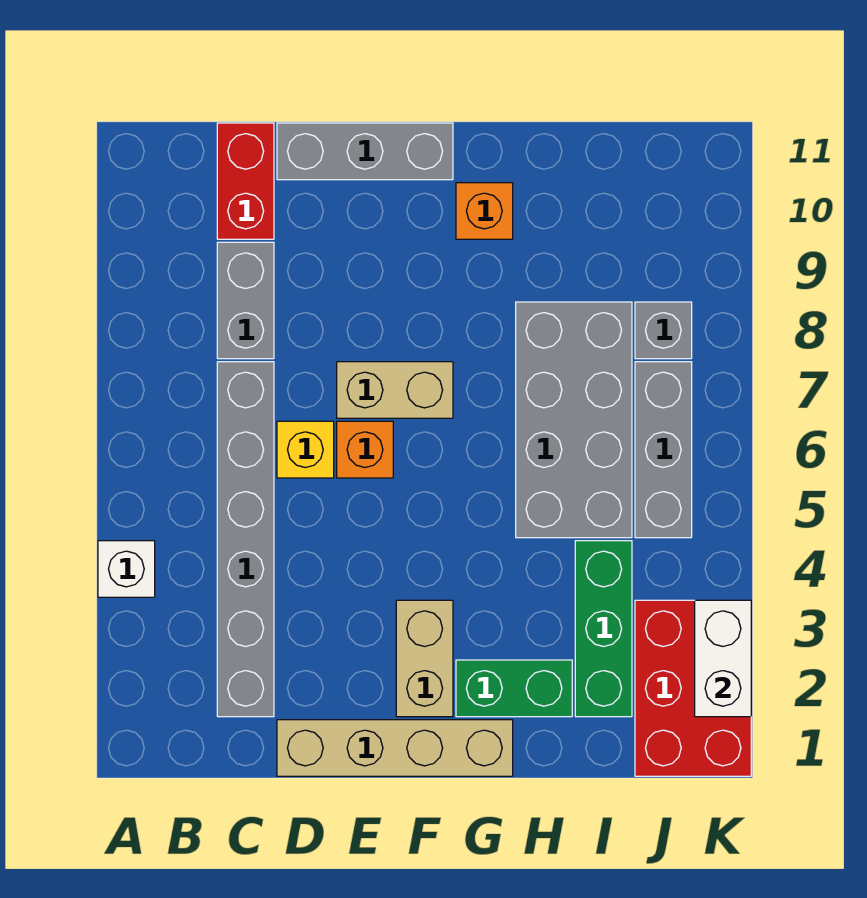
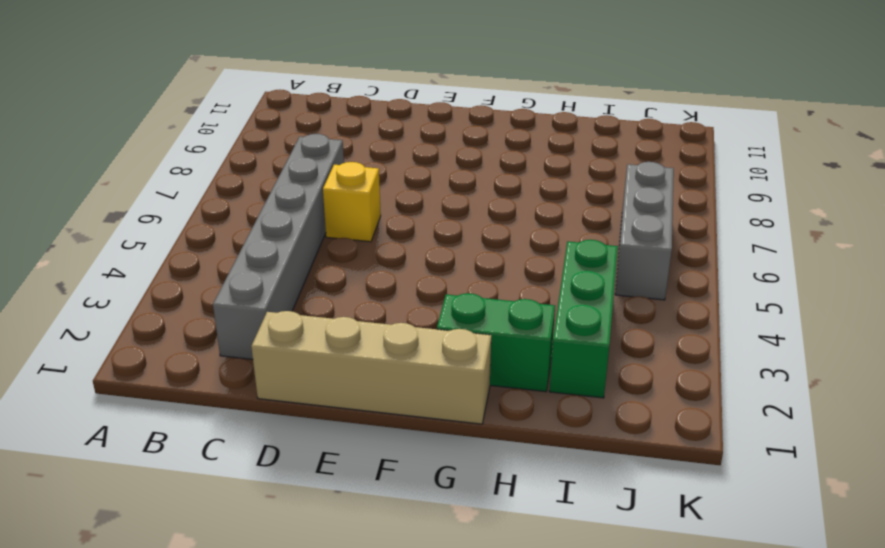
none -> white 1x1 brick [98,541,155,597]
none -> grey 1x2 brick [217,242,274,359]
none -> red 1x2 brick [217,123,274,239]

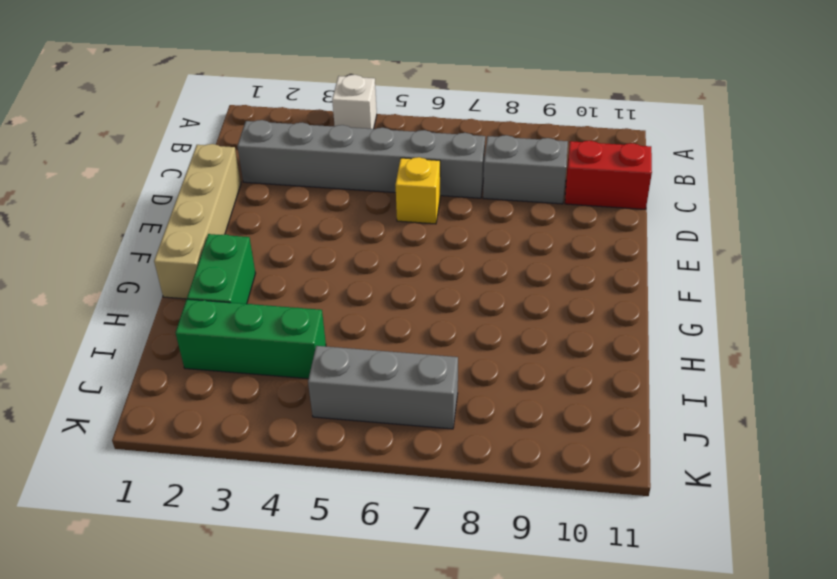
none -> grey 1x3 brick [277,123,453,180]
none -> orange 1x1 brick [337,421,393,478]
none -> tan 1x2 brick [337,362,453,418]

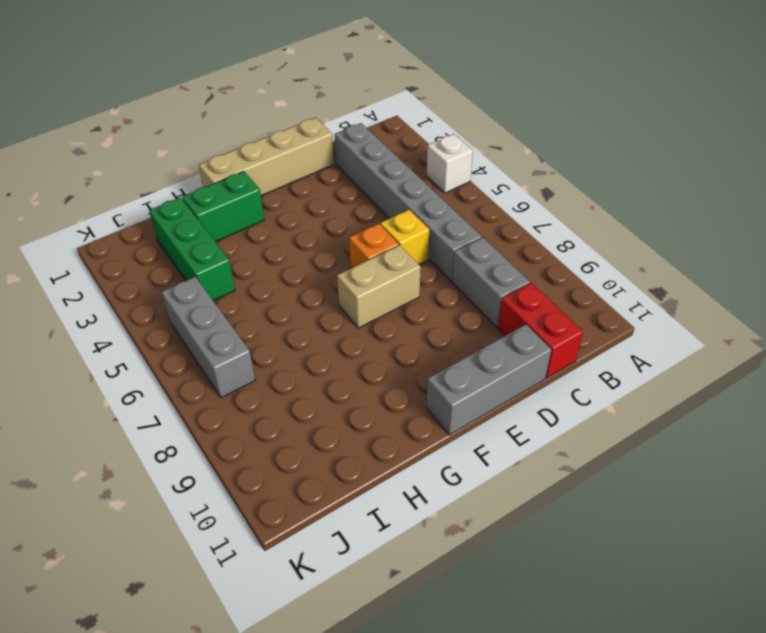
none -> tan 1x2 brick [396,600,453,717]
none -> orange 1x1 brick [456,183,513,239]
none -> grey 2x4 brick [516,302,632,538]

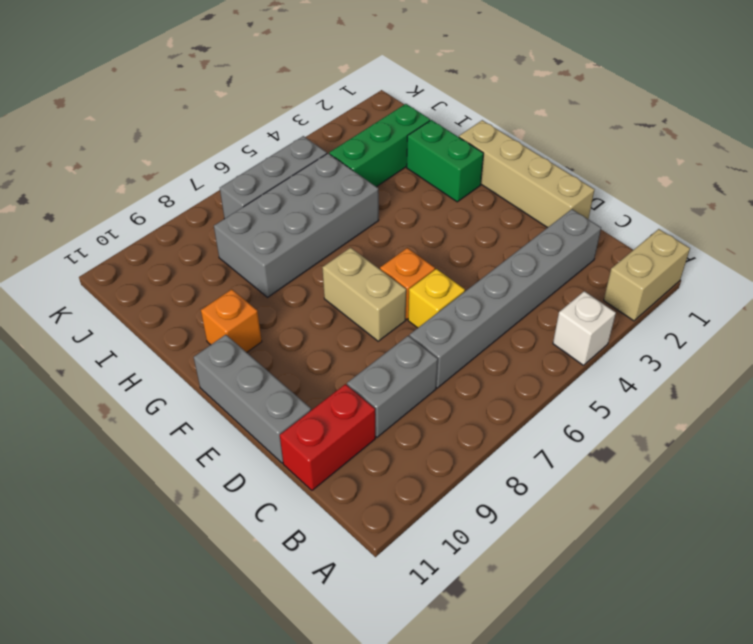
tan 1x2 brick [604,229,690,321] -> tan 1x2 brick moved to [396,600,453,717]
none -> red 2x3 brick [635,600,751,776]
none -> grey 1x1 brick [635,302,692,359]
none -> white 1x2 brick [695,600,751,717]

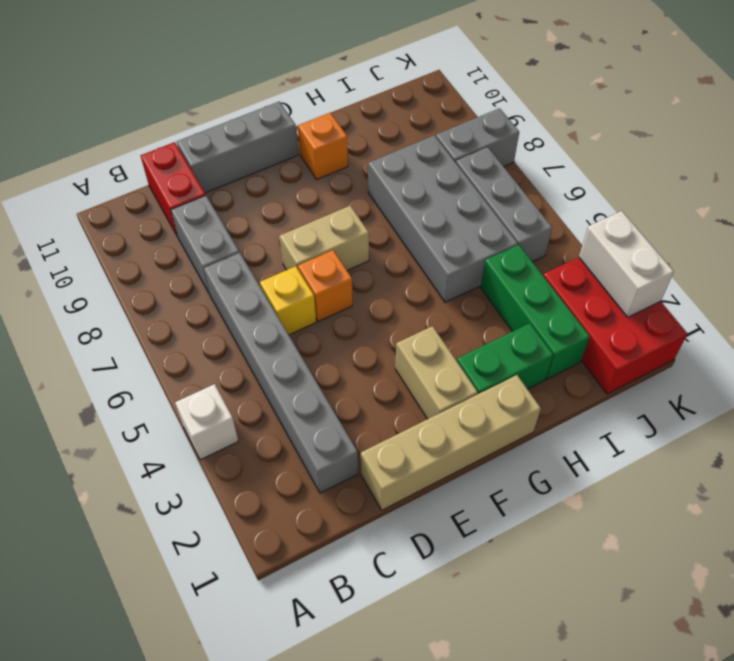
grey 1x2 brick [436,108,519,166] -> grey 1x1 brick [635,302,692,359]

